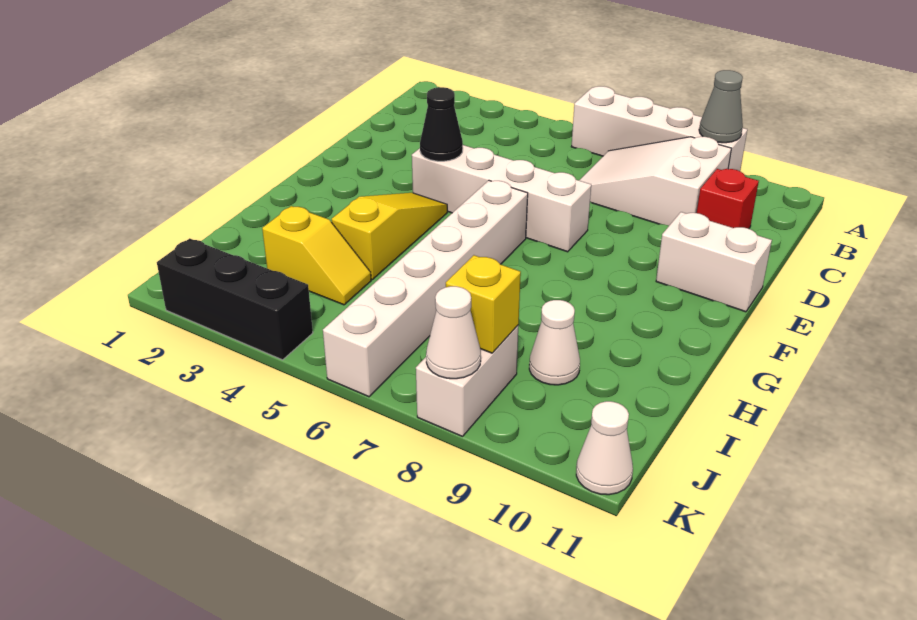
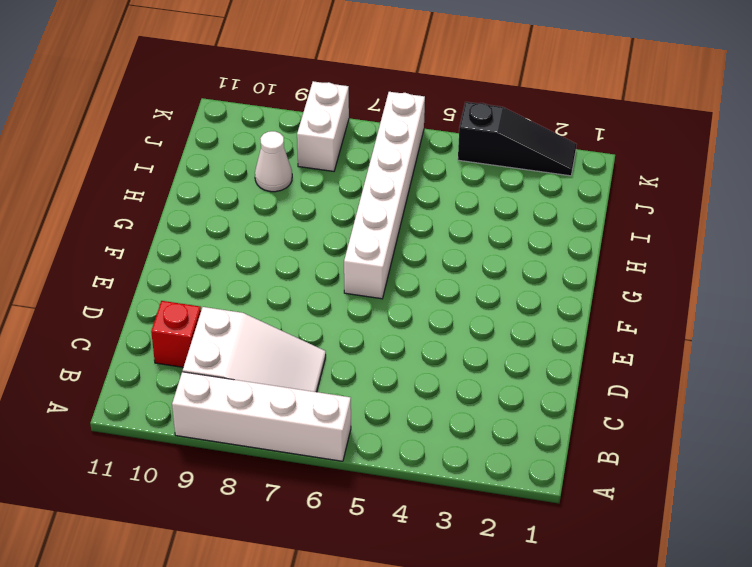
black 1x3 slope [458,102,577,176] -> black 1x3 brick [157,238,313,360]
none -> white 1x4 brick [412,145,591,252]
none -> white 1x2 brick [656,212,772,312]
none -> yellow 1x3 slope [332,193,447,280]

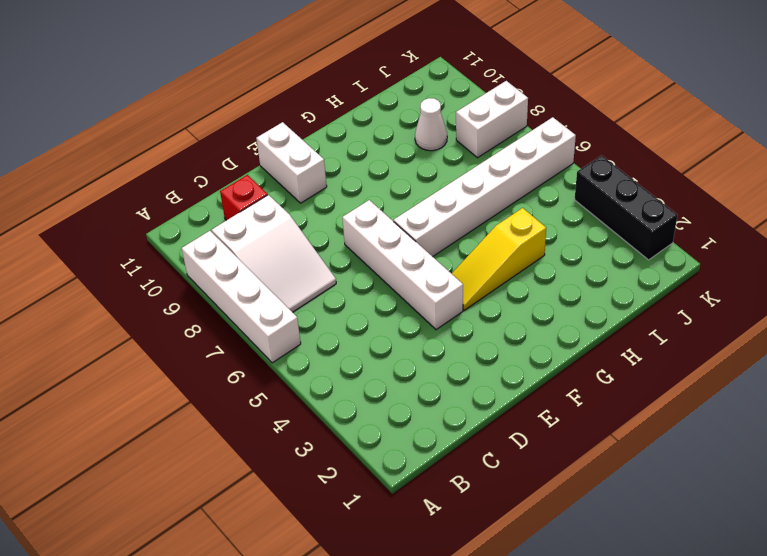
none -> yellow 1x2 slope [262,206,371,305]
none -> white 1x1 cone [576,401,633,495]
none -> grey 1x1 cone [699,70,743,143]

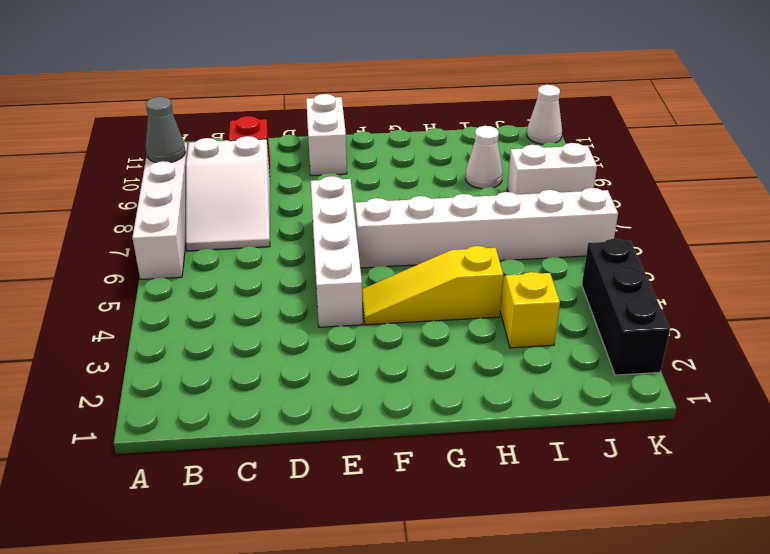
none -> black 1x1 cone [420,87,463,161]
none -> yellow 1x1 brick [446,255,521,353]
none -> white 1x1 cone [426,286,481,379]

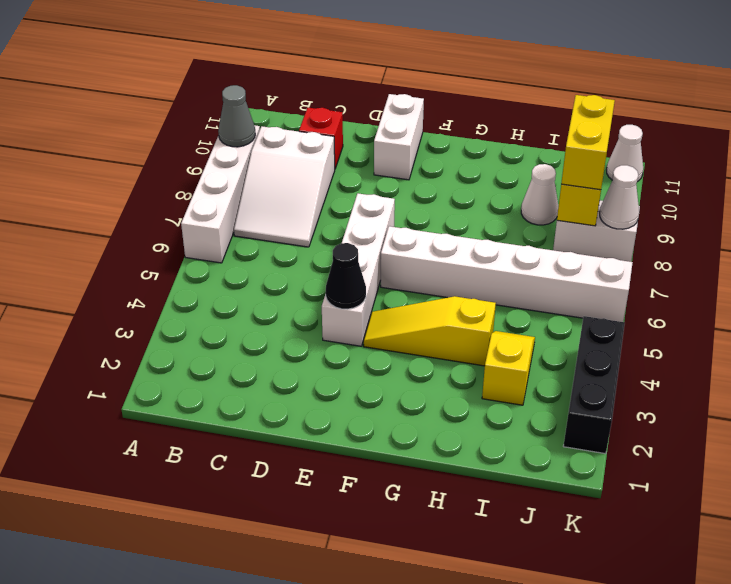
yellow 1x2 brick [561,95,615,190] -> none

